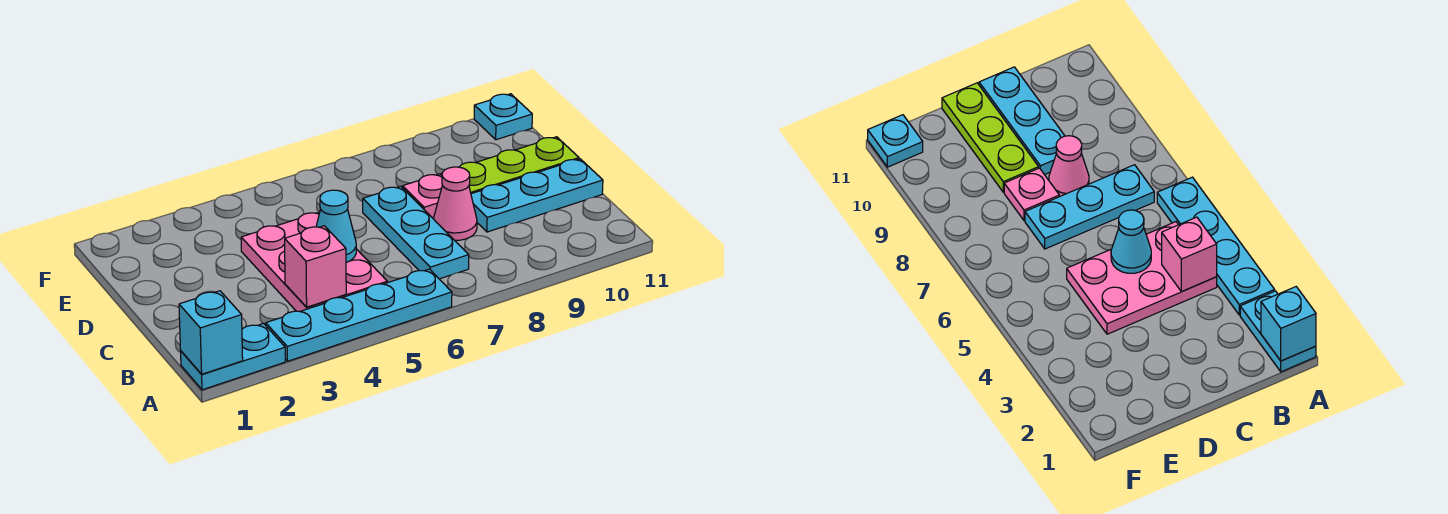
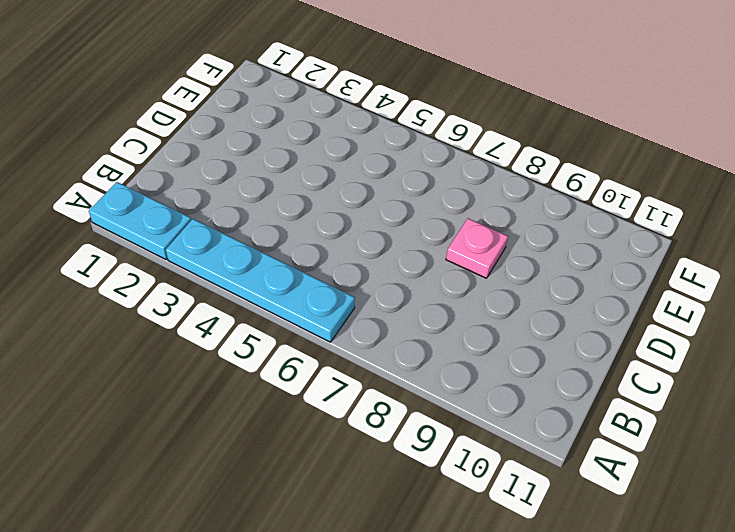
none -> pink 2x3 plate [241,212,387,311]
none -> cyan 1x3 plate [363,186,469,279]
none -> pink 1x1 cone [433,167,477,240]

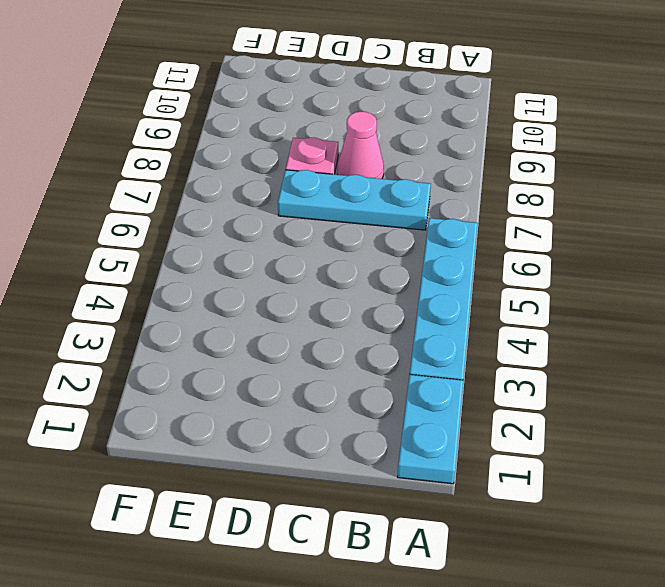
none -> pink 2x3 plate [241,212,387,311]
none -> cyan 1x3 plate [471,159,603,232]
none -> lime 1x3 plate [460,137,579,194]

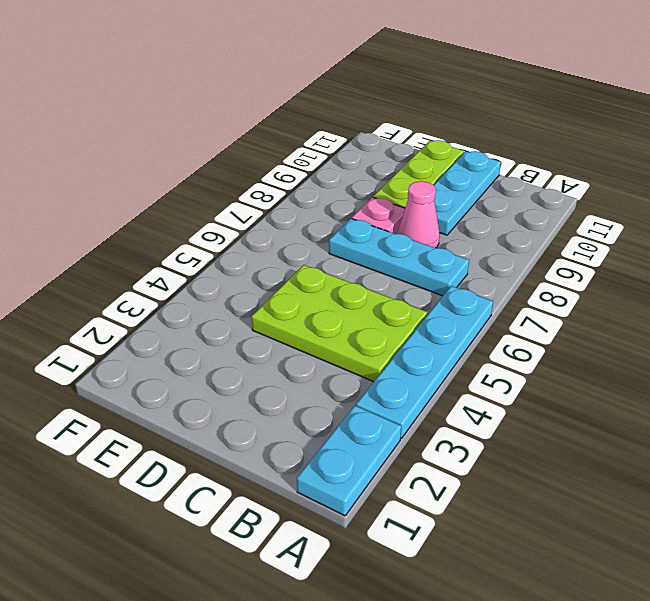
lime 2x3 plate [252,265,427,382] -> pink 2x3 plate [241,212,387,311]
none -> cyan 1x1 plate [474,94,532,140]
none -> cyan 1x1 brick [179,291,243,374]
none -> pink 1x1 brick [285,226,346,307]

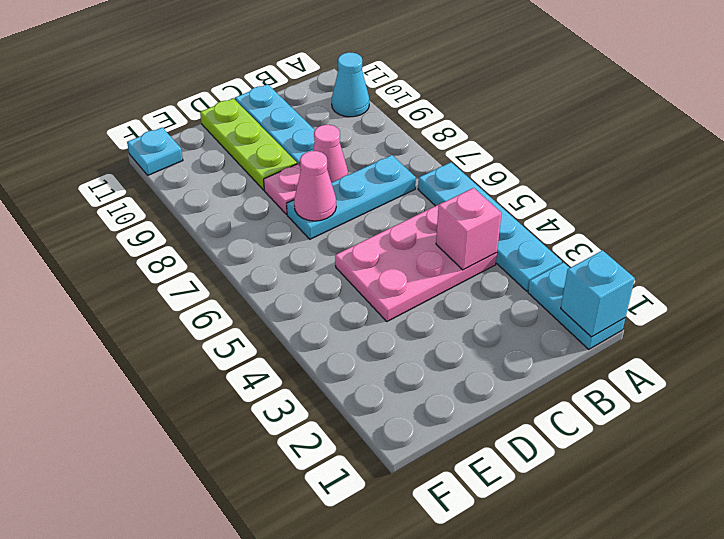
cyan 1x1 cone [332,52,369,117] -> cyan 1x1 cone moved to [316,190,356,263]
pink 1x1 cone [294,151,336,221] -> none

